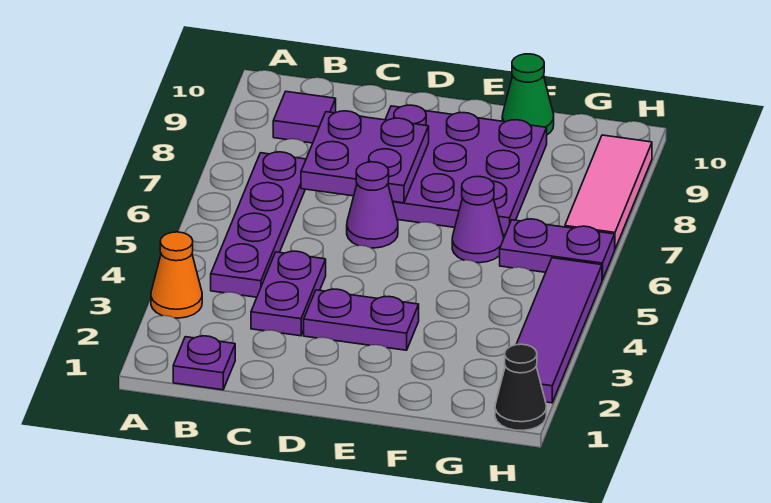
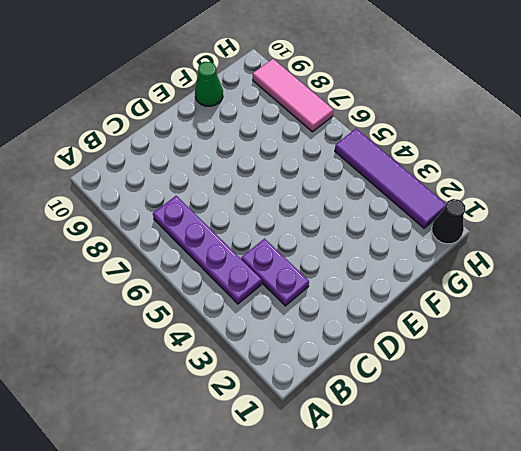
none -> orange 1x1 cone [151,232,202,318]
none -> purple 1x1 plate [173,336,235,390]
none -> purple 1x1 tile [273,92,336,143]

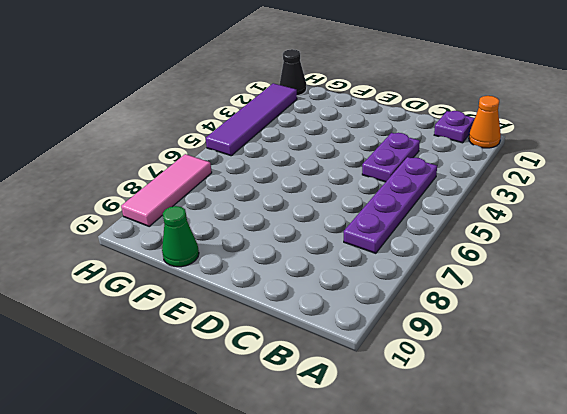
orange 1x1 cone [469,96,501,148] -> orange 1x1 cone moved to [151,232,202,318]
none -> purple 1x1 tile [273,92,336,143]
none -> purple 1x2 plate [304,289,419,350]
none -> purple 1x1 cone [347,162,398,248]

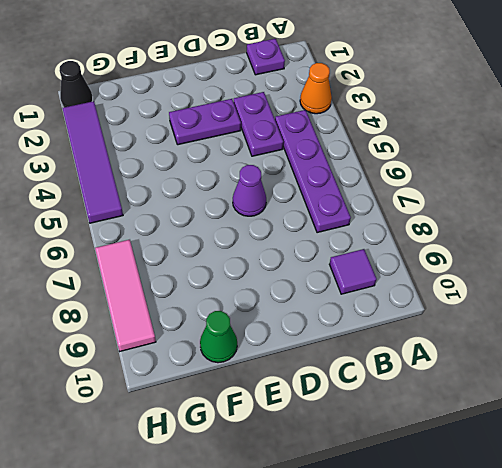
none -> purple 3x3 plate [385,105,547,234]
none -> purple 1x1 cone [452,176,504,263]
none -> purple 1x2 plate [500,219,615,280]

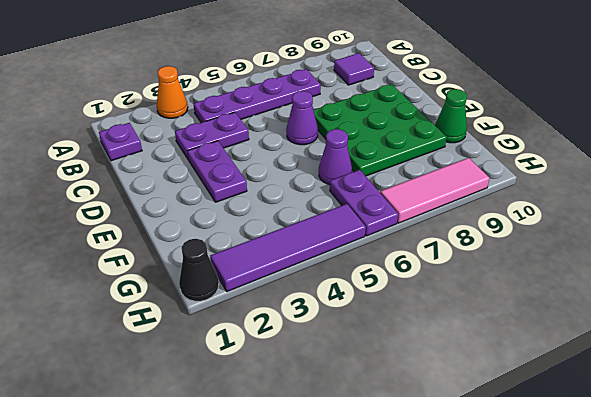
green 3x3 plate [314,84,447,176] -> purple 3x3 plate [385,105,547,234]
none -> purple 2x2 plate [301,111,429,203]

